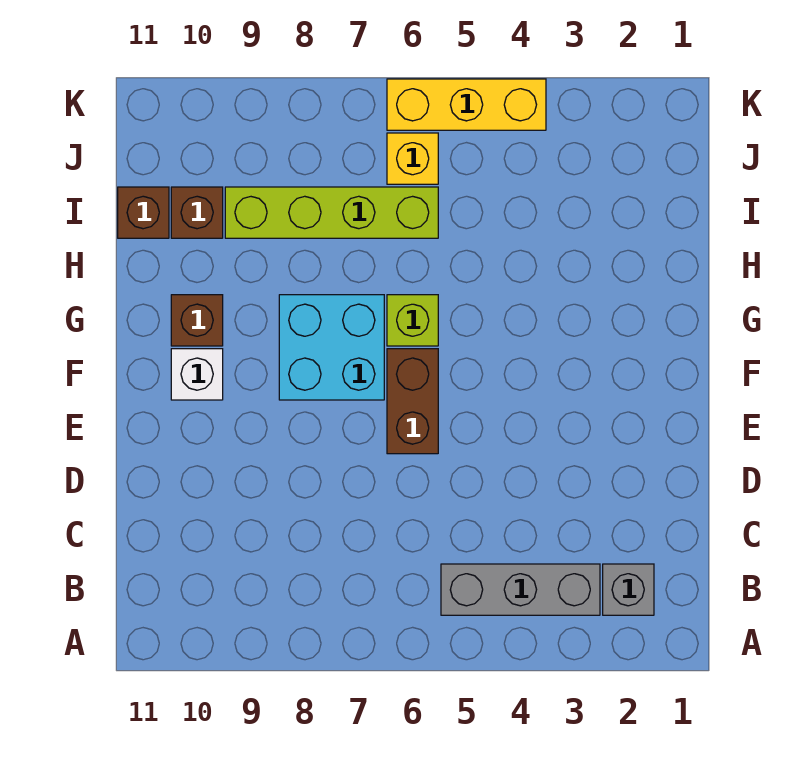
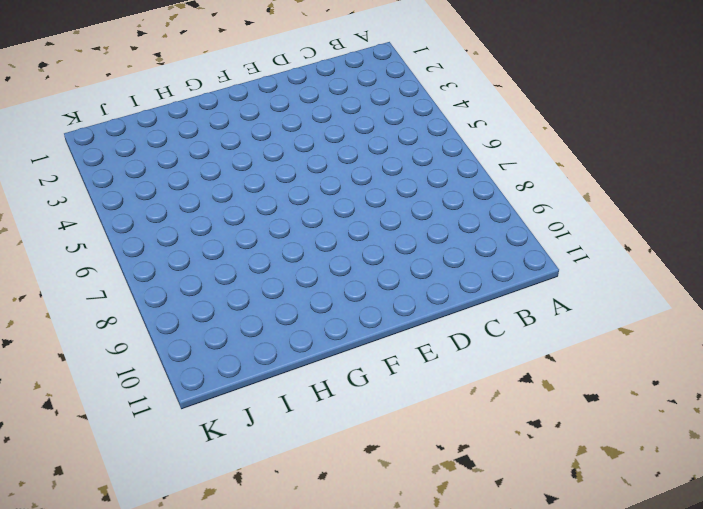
none -> grey 1x1 brick [603,564,654,615]
none -> grey 1x3 brick [441,564,600,615]
none -> brown 1x2 brick [387,349,438,454]

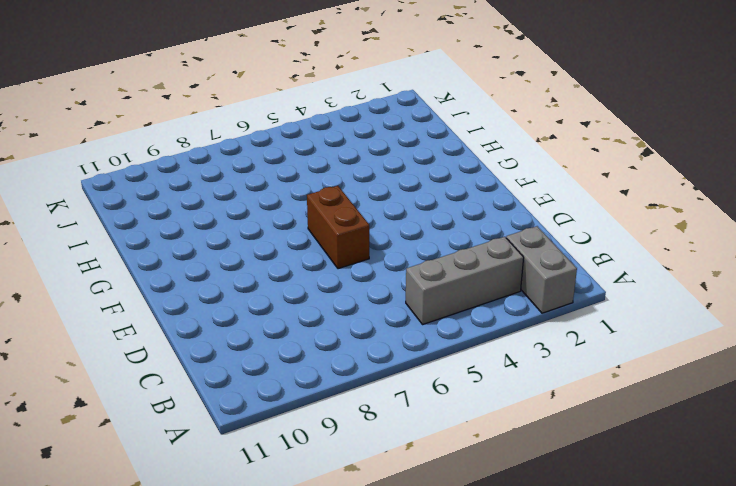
grey 1x2 brick [506,226,577,313] -> grey 1x1 brick [603,564,654,615]
none -> cyan 2x2 brick [279,295,384,400]
none -> white 1x1 brick [171,349,223,400]
none -> lime 1x1 brick [387,295,438,346]

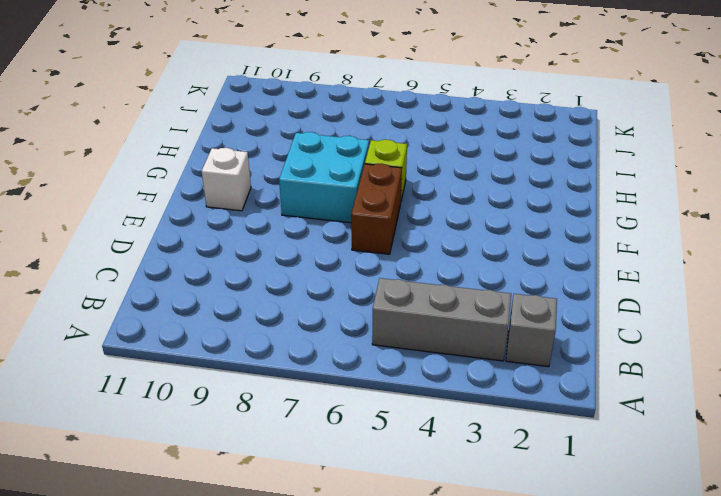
none -> brown 1x1 brick [171,295,223,346]
none -> lime 1x4 brick [225,187,438,238]
none -> brown 1x1 brick [171,187,223,238]

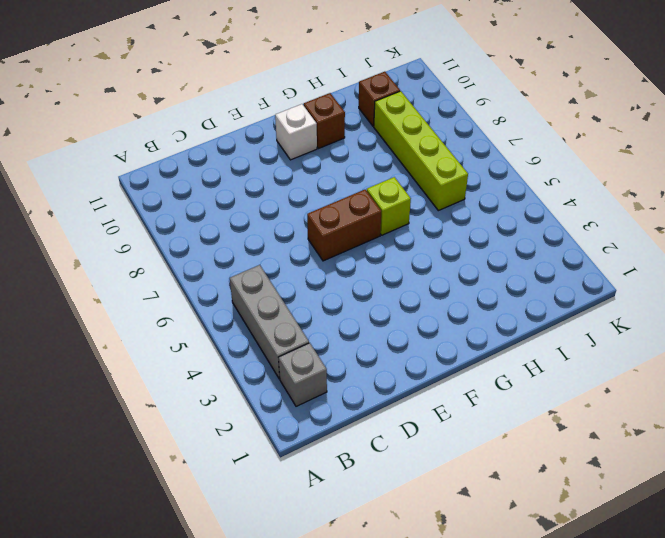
none -> cyan 2x2 brick [279,295,384,400]
none -> brown 1x1 brick [118,187,169,238]
none -> yellow 1x1 brick [387,133,438,184]

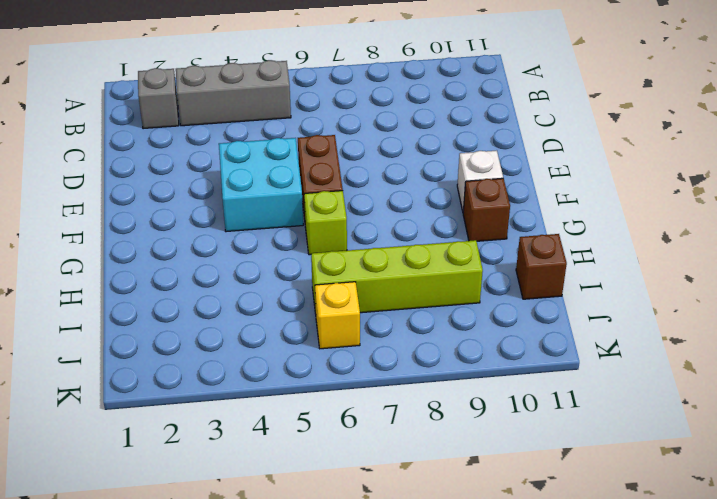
cyan 2x2 brick [219,138,303,232] -> cyan 2x2 brick moved to [279,295,384,400]
none -> brown 1x1 brick [171,187,223,238]
none -> yellow 1x3 brick [387,79,546,130]

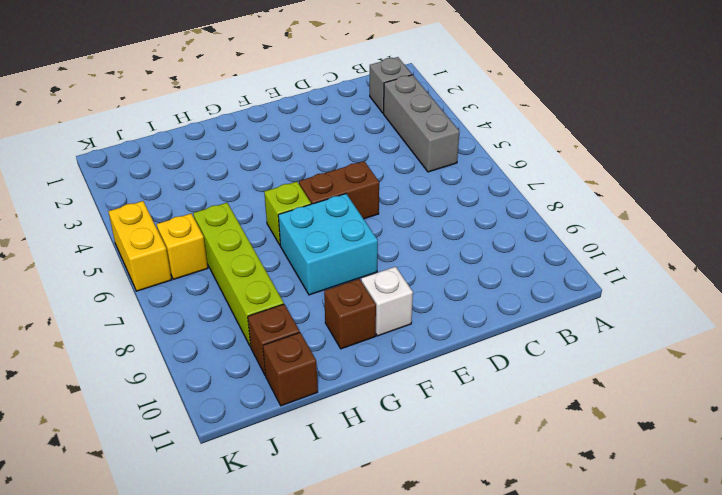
yellow 1x2 brick [108,201,172,291] -> yellow 1x3 brick [387,79,546,130]

